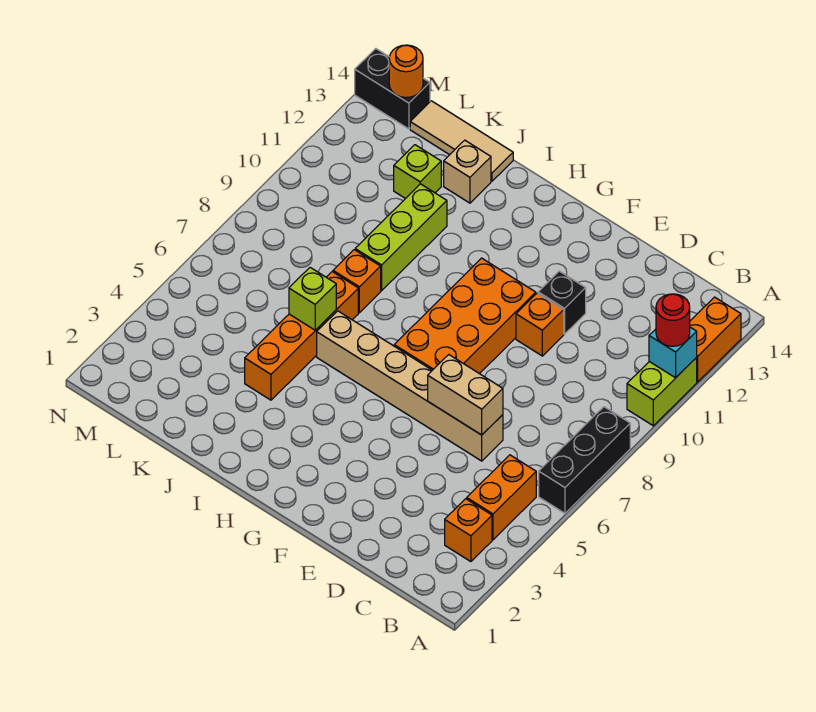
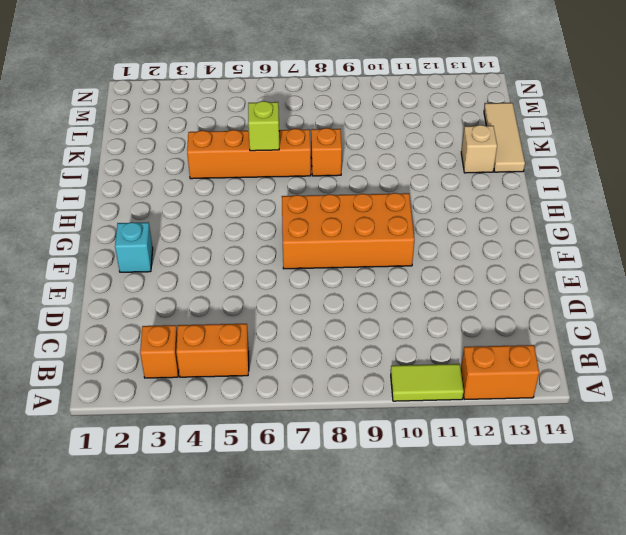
lime 1x2 tile [391,364,464,401] -> lime 1x2 brick [627,358,697,426]
cyan 1x1 brick [115,222,153,272] -> cyan 1x1 brick moved to [649,327,697,378]
none -> black 1x3 brick [539,407,630,513]
none -> tan 1x6 brick [317,311,503,461]
none -> orange 1x1 brick [516,293,564,356]

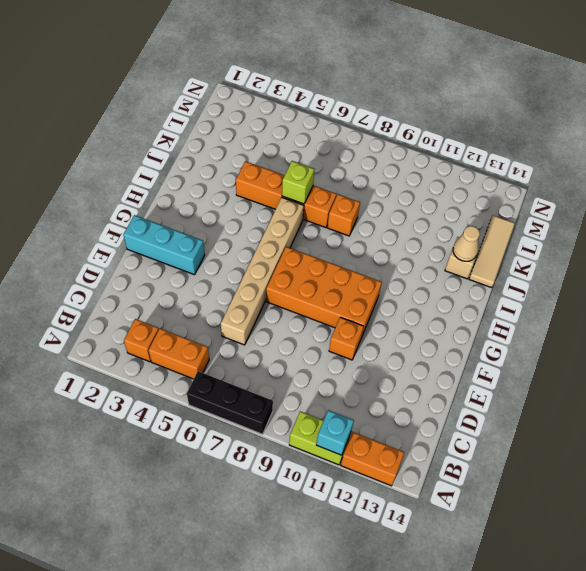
cyan 1x3 brick [123,215,205,275] -> none
tan 1x1 cone [453,226,480,261] -> none
none -> black 1x1 brick [538,271,586,334]
none -> lime 1x3 brick [355,184,447,291]
none -> lime 1x1 brick [394,145,441,199]

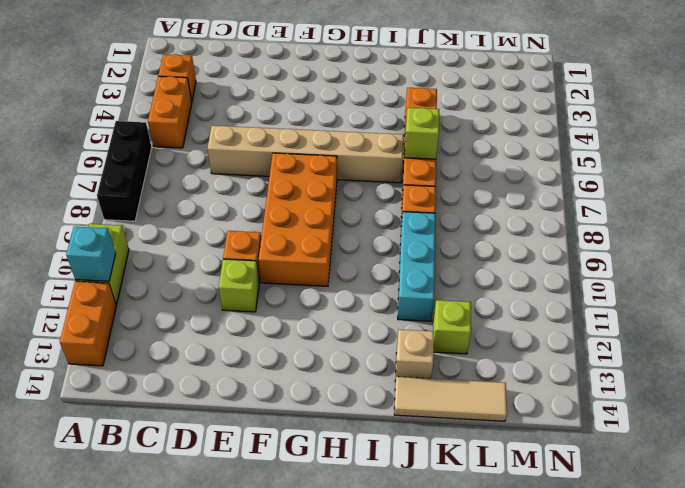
lime 1x1 brick [219,259,259,312] -> black 1x1 brick [538,271,586,334]
cyan 1x3 brick [398,212,435,321] -> lime 1x3 brick [355,184,447,291]
none -> black 1x2 brick [355,49,430,129]
none -> tan 1x2 brick [428,355,503,435]
none -> orange 1x1 round brick [389,45,423,98]

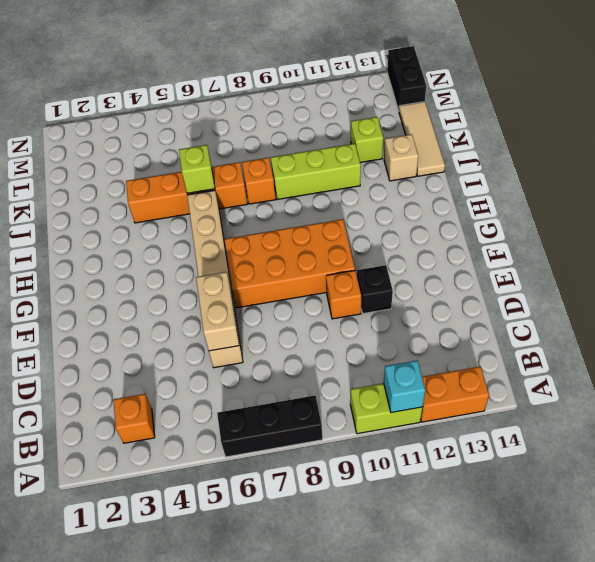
none -> orange 1x2 brick [467,455,536,540]
none -> orange 1x1 round brick [389,45,423,98]
none -> red 1x1 round brick [656,294,690,346]

